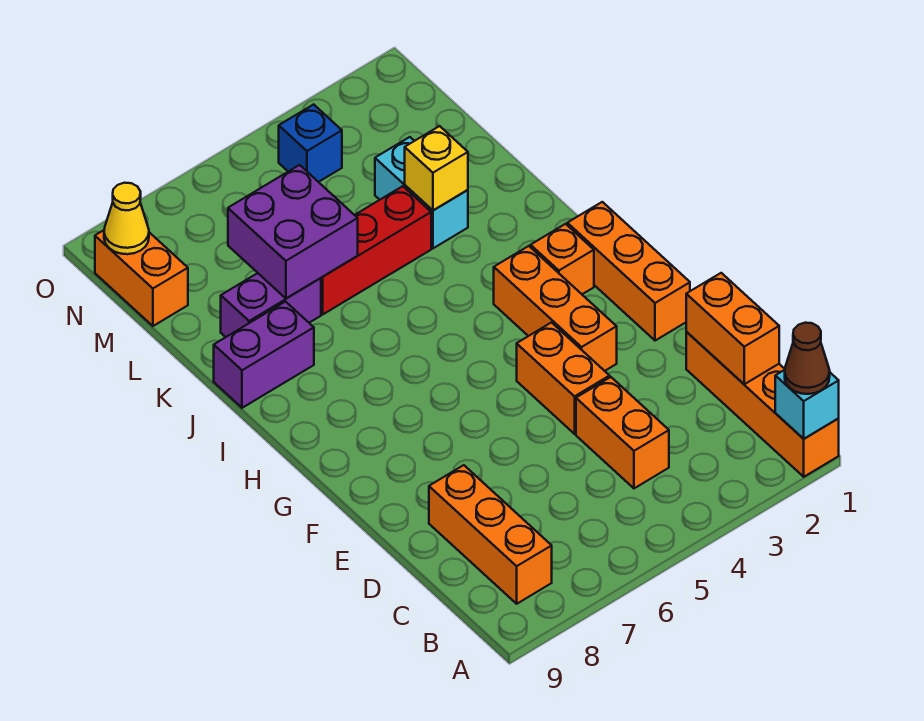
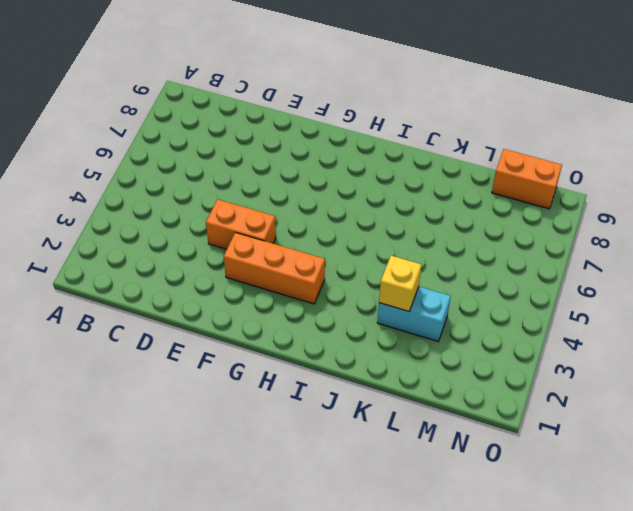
none -> orange 1x4 brick [686,332,839,477]
none -> orange 1x3 brick [429,465,552,604]
none -> orange 1x2 brick [576,377,669,488]

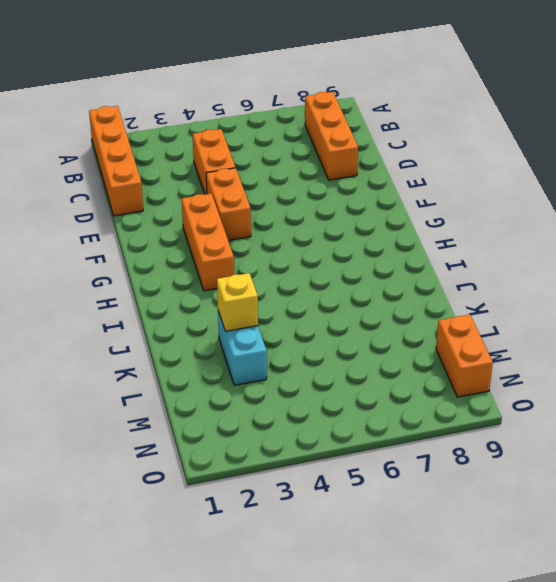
none -> orange 1x3 brick [567,202,690,341]
none -> orange 1x1 brick [531,224,594,294]
none -> purple 1x2 brick [214,302,314,408]

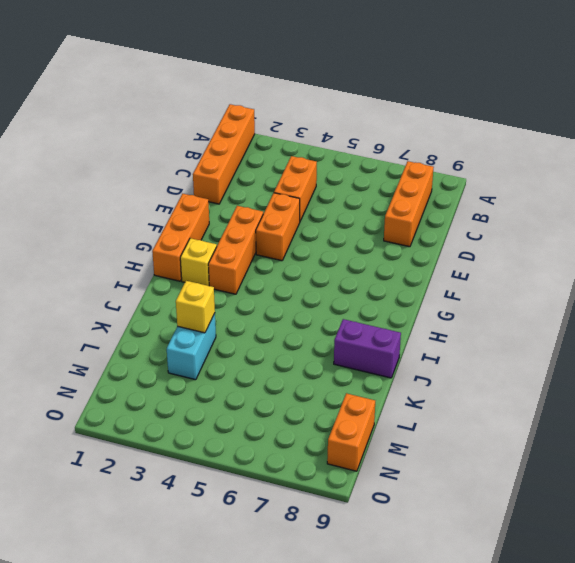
yellow 1x1 brick [180,238,217,286] -> orange 1x1 brick [531,224,594,294]
none -> red 1x3 brick [321,186,431,314]
none -> purple 1x2 brick [221,273,321,337]
none -> blue 1x1 brick [279,104,342,182]

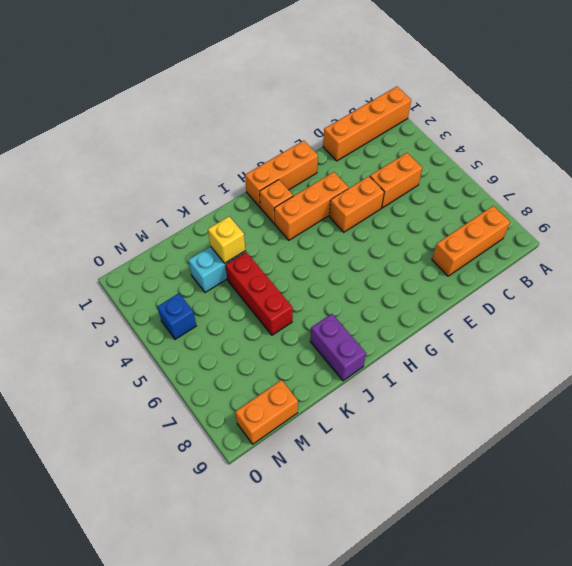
none -> purple 1x2 brick [221,273,321,337]
none -> cyan 1x1 brick [775,370,839,439]
none -> orange 1x2 brick [686,273,779,384]

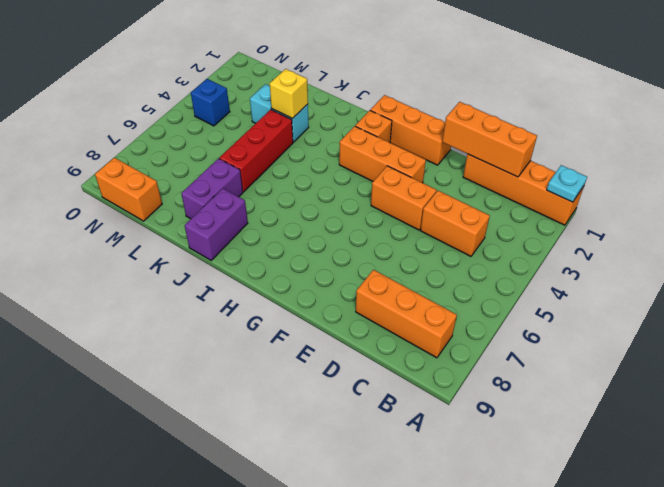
cyan 1x1 plate [547,165,587,202] -> cyan 1x1 brick [775,370,839,439]
orange 1x3 brick [442,102,537,177] -> orange 1x2 brick [686,273,779,384]
none -> purple 2x2 brick [228,165,358,298]
none -> yellow 1x1 cone [104,183,149,254]
none -> brown 1x1 cone [785,323,830,394]

